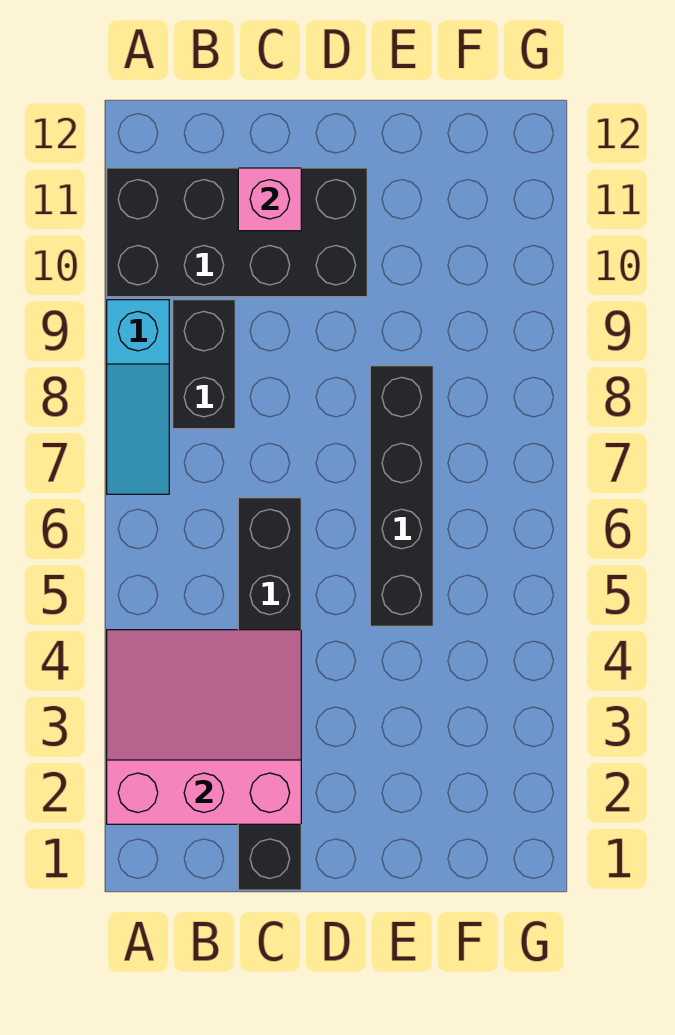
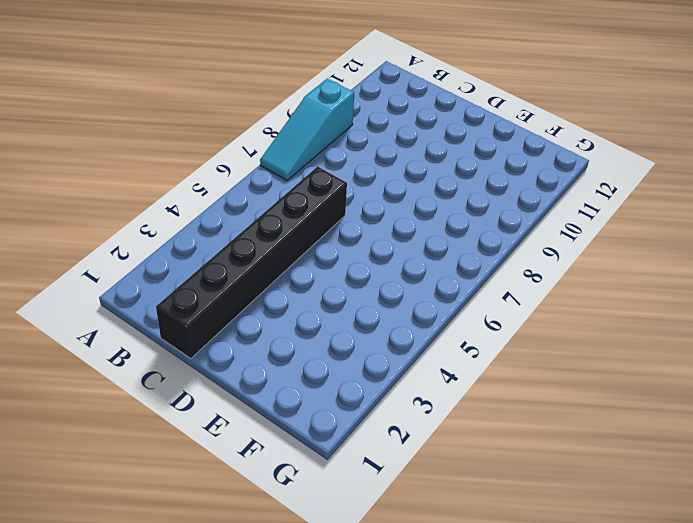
none -> black 2x4 brick [107,168,367,297]
none -> black 1x2 brick [173,300,235,429]

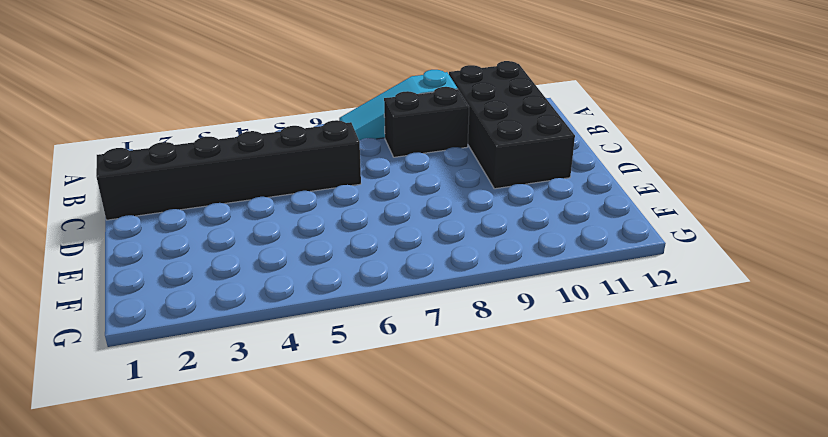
none -> black 1x4 brick [370,366,433,626]
none -> pink 3x3 slope [107,630,301,824]

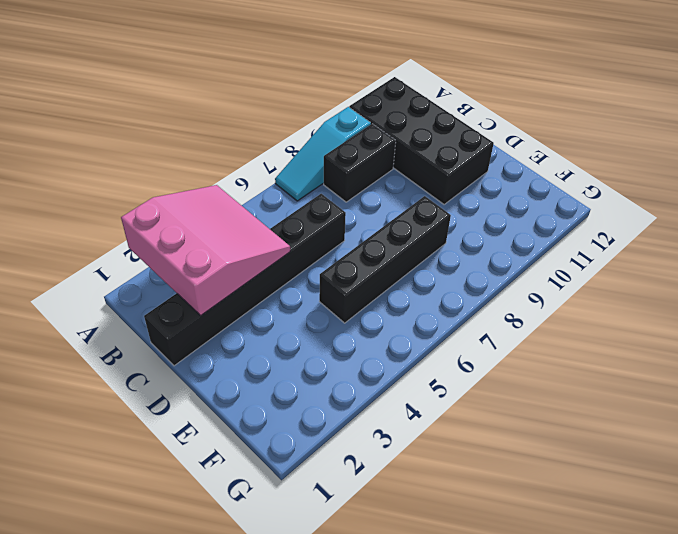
none -> pink 1x1 brick [238,168,301,231]

